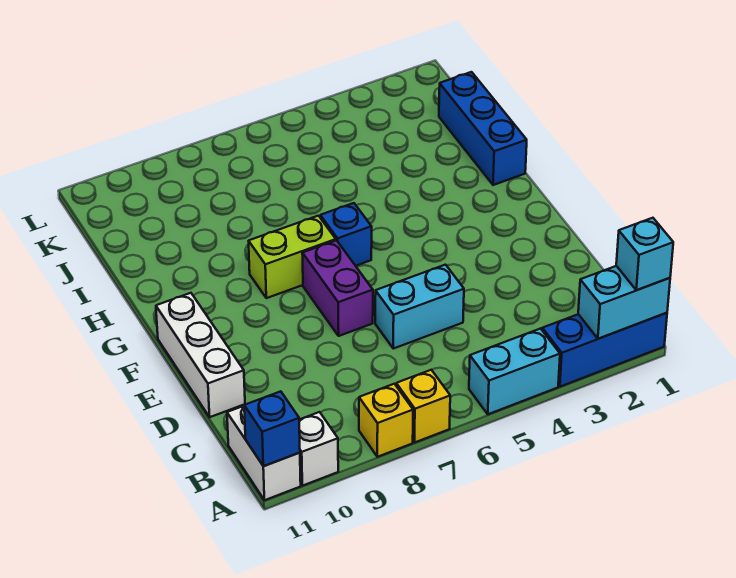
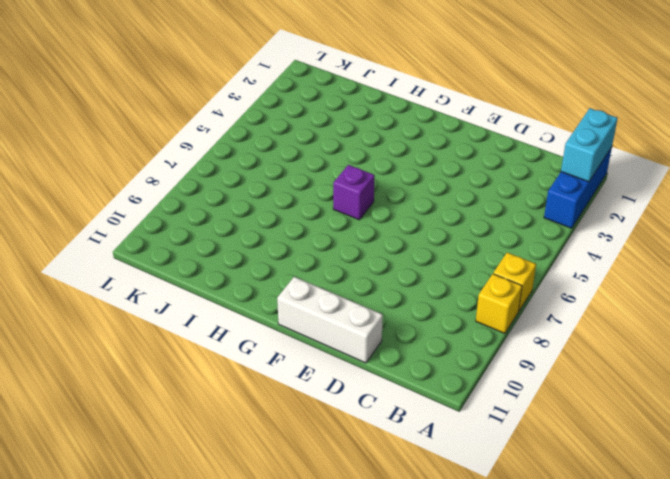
purple 1x1 brick [333,165,375,220] -> blue 1x1 brick [320,203,372,266]
none -> cyan 1x2 brick [469,329,560,414]
none -> white 1x1 brick [299,412,338,486]
none -> white 1x2 brick [227,406,301,500]

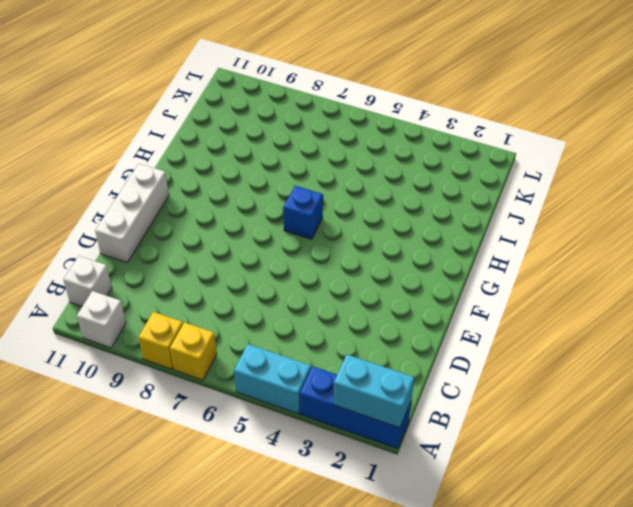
white 1x1 brick [63,256,112,306] -> white 1x2 brick [227,406,301,500]
none -> cyan 1x2 brick [375,265,464,349]
none -> purple 1x2 brick [302,240,373,336]
none -> lime 1x2 brick [249,216,336,298]

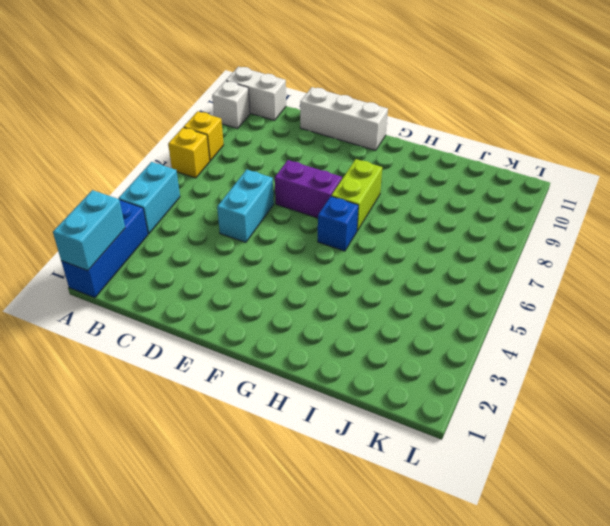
none -> blue 1x3 brick [439,72,527,185]
none -> blue 1x1 brick [244,391,300,466]
none -> cyan 1x1 brick [616,218,673,290]

